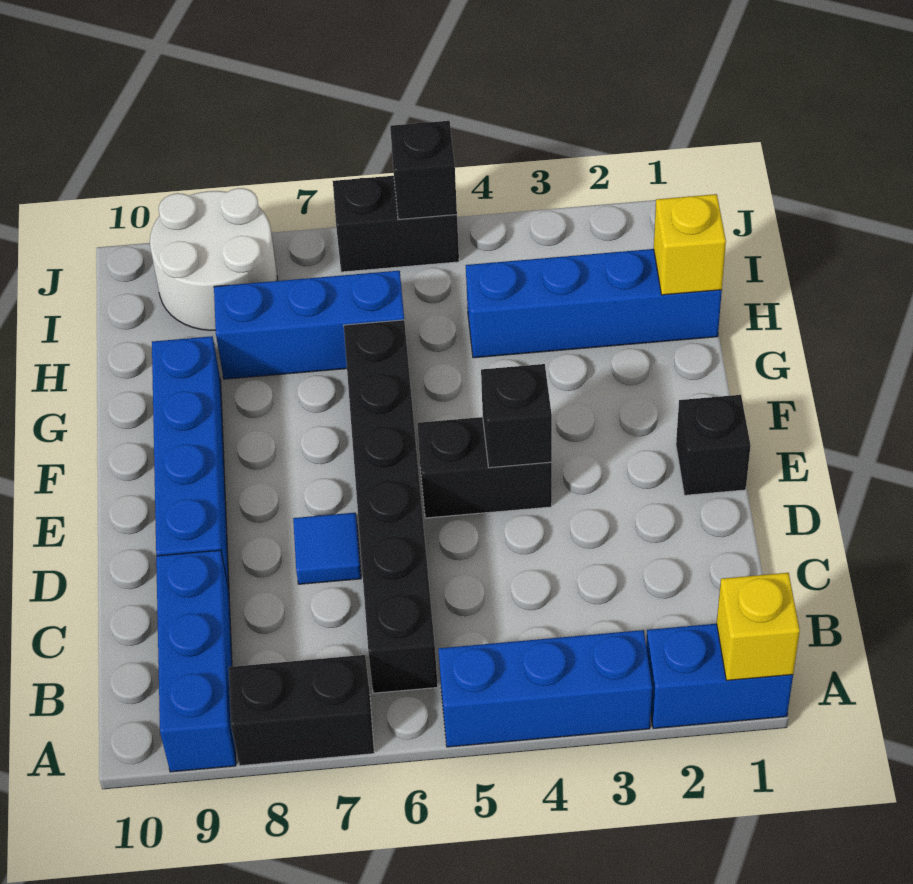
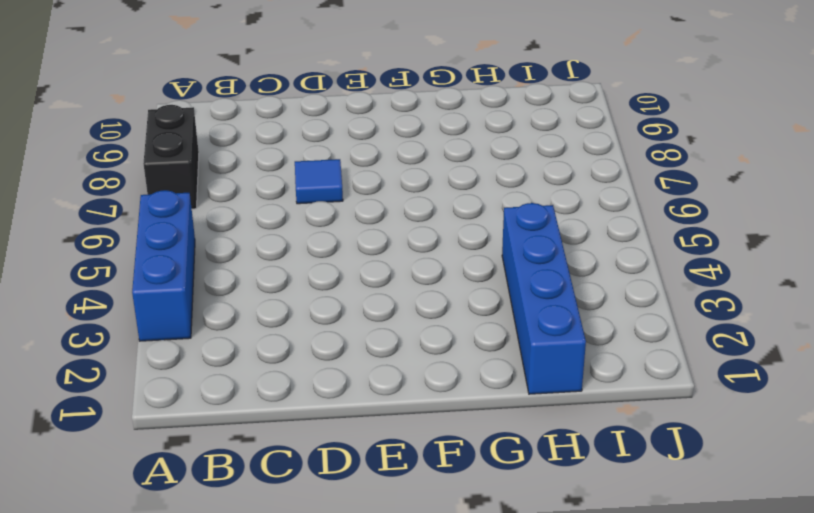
none -> blue 1x2 brick [646,624,793,729]
none -> blue 1x3 brick [156,550,236,772]
none -> black 1x6 brick [344,320,438,693]

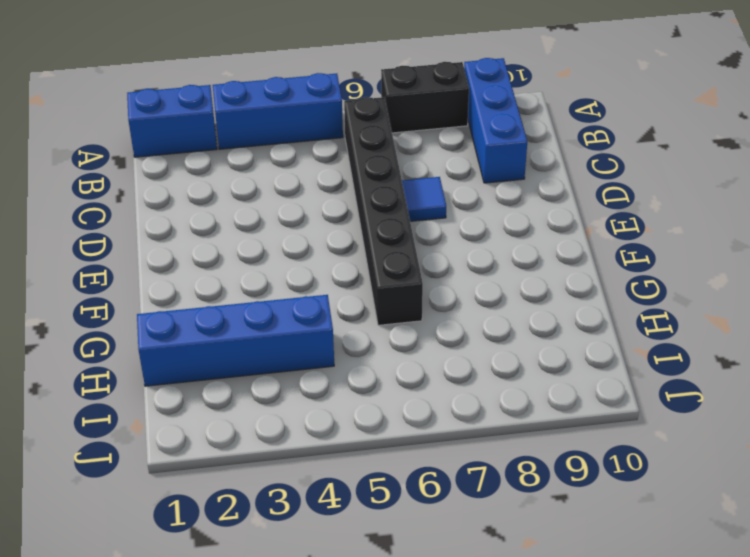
none -> blue 1x4 brick [152,336,229,590]
none -> black 1x1 brick [676,395,750,495]
none -> black 1x2 brick [417,417,552,518]

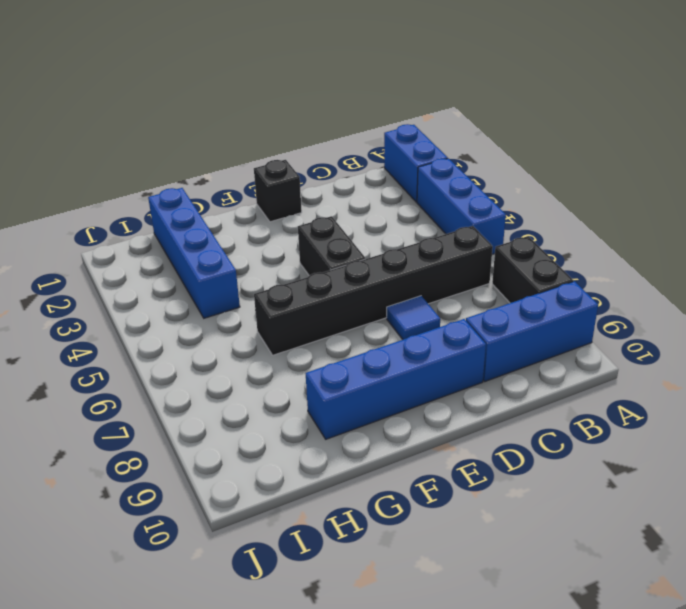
none -> blue 1x3 brick [214,271,404,379]
none -> white 2x2 round brick [150,188,278,330]
none -> black 1x2 brick [333,176,459,272]

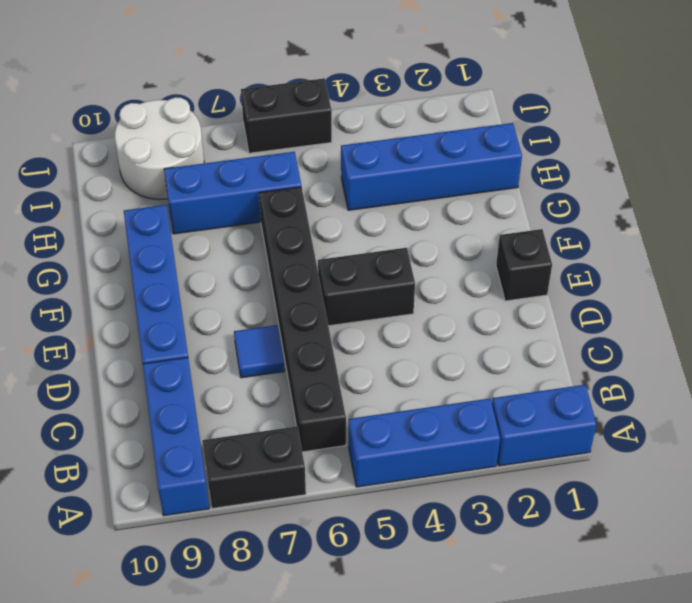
none -> yellow 1x1 brick [717,573,800,680]
none -> black 1x1 brick [481,364,552,468]
none -> yellow 1x1 brick [654,194,726,295]

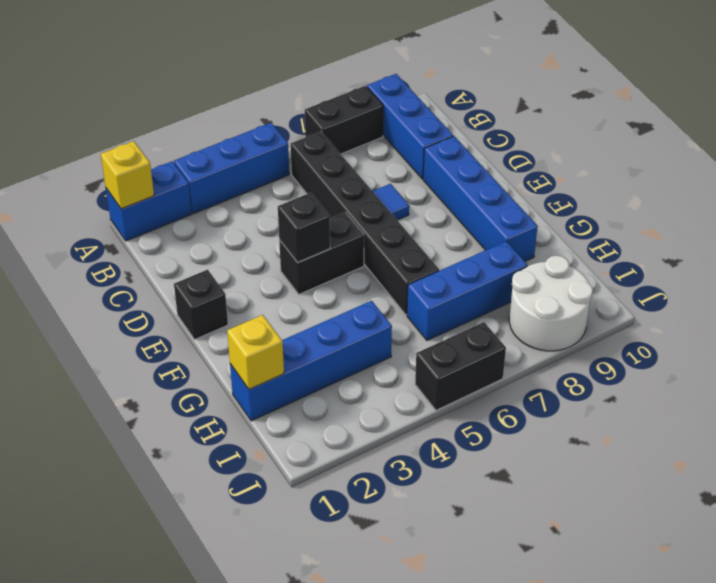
none -> black 1x1 brick [390,121,457,219]

